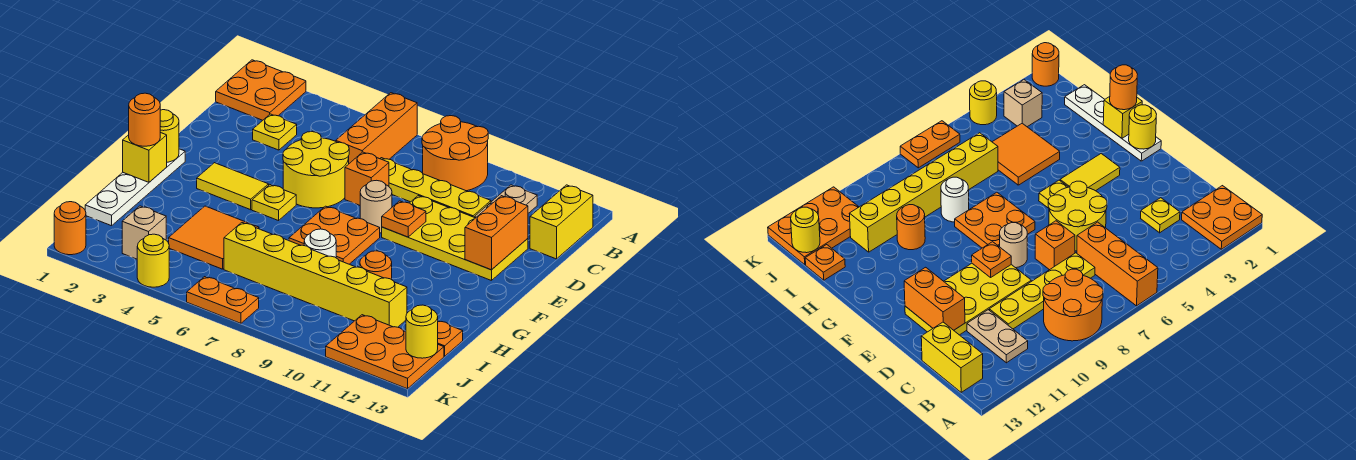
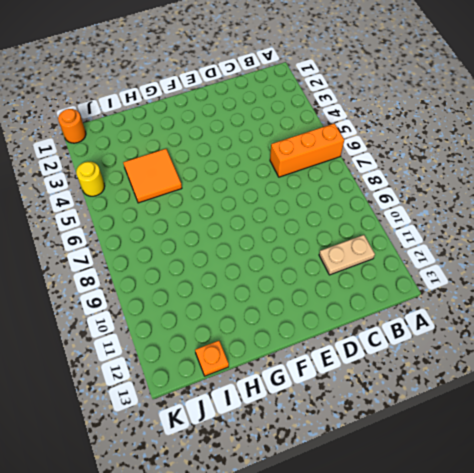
none -> orange 2x2 plate [216,60,306,120]
none -> orange 2x2 round brick [422,116,488,191]
none -> yellow 1x2 brick [530,185,593,259]
none -> yellow 1x1 plate [253,114,297,150]

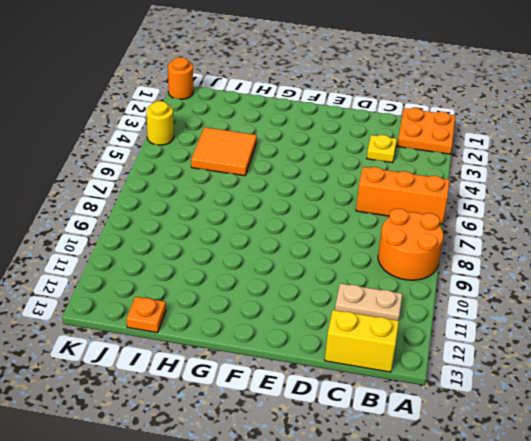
none -> yellow 1x4 plate [380,158,491,217]
none -> yellow 2x2 round brick [283,132,349,208]
none -> orange 1x1 brick [345,152,389,205]
none -> yellow 2x4 plate [382,196,528,281]

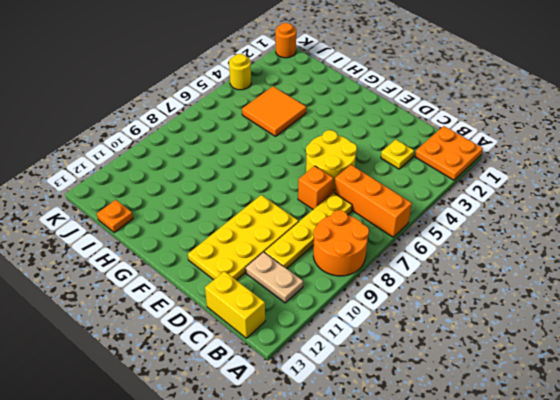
none -> tan 1x1 round brick [360,180,392,233]
none -> white 1x4 plate [85,149,185,226]
none -> yellow 1x2 tile [197,163,269,210]
none -> yellow 1x1 plate [252,185,296,221]

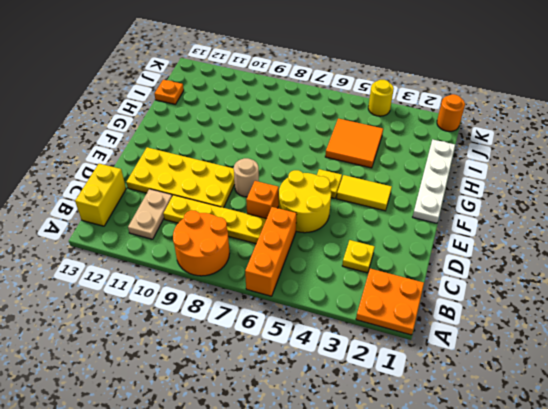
none -> orange 2x2 plate [289,206,380,264]
none -> white 1x1 round brick [304,229,336,258]
none -> orange 1x1 round brick [360,251,392,280]
none -> yellow 1x6 brick [224,223,407,327]

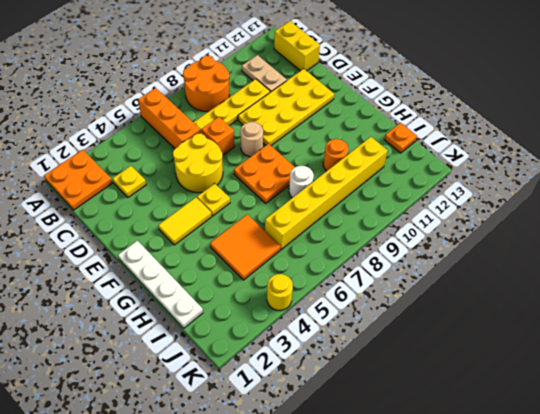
none -> tan 1x1 brick [122,206,166,259]
none -> orange 2x3 plate [326,315,444,389]
none -> orange 1x1 round brick [54,202,86,255]
none -> orange 1x2 plate [187,277,259,323]

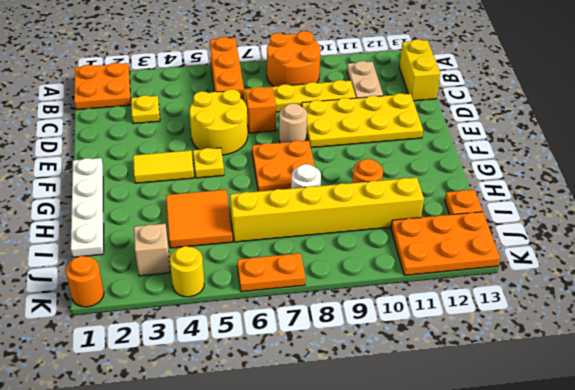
none -> orange 1x2 brick [465,196,528,270]
none -> orange 1x1 plate [382,201,426,237]
none -> yellow 1x1 round brick [160,110,179,162]
none -> yellow 1x1 brick [123,132,167,182]

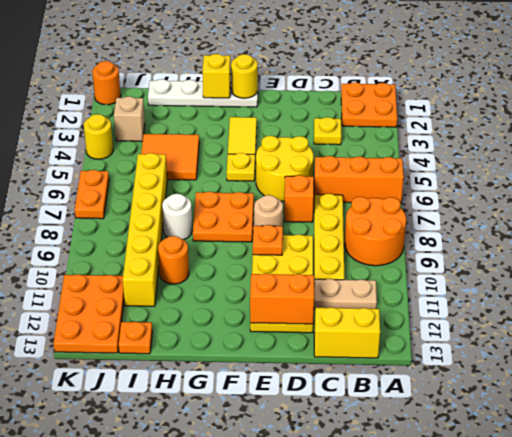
none -> yellow 1x1 round brick [406,305,438,358]
none -> orange 1x1 round brick [129,93,160,146]

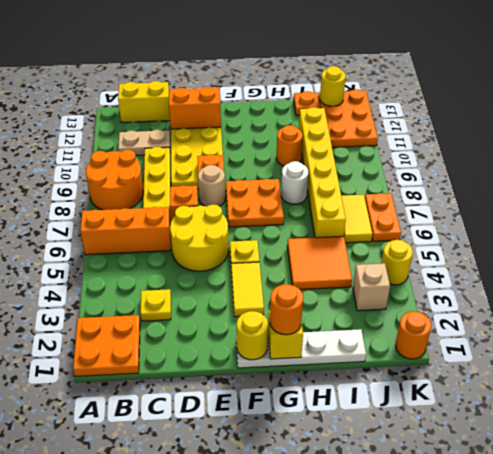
yellow 1x2 tile [341,195,373,243] -> none

